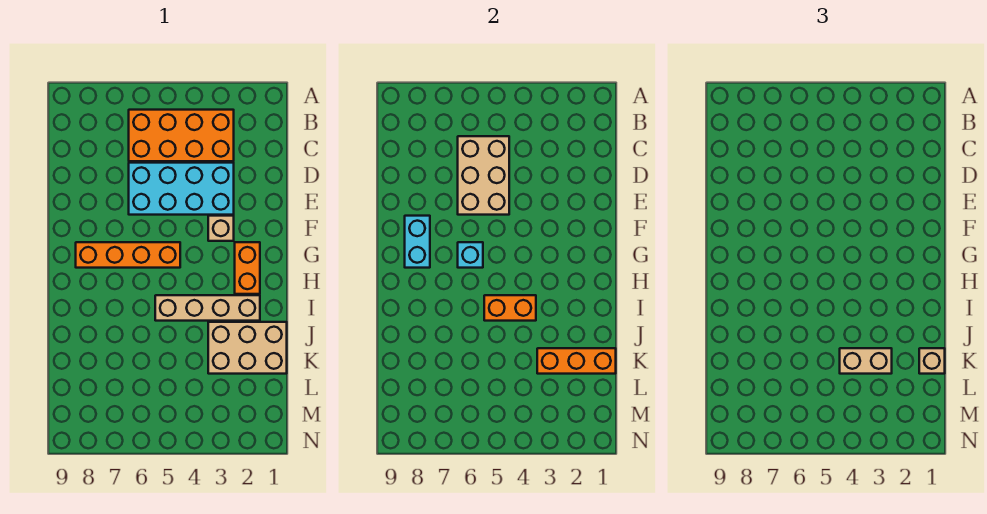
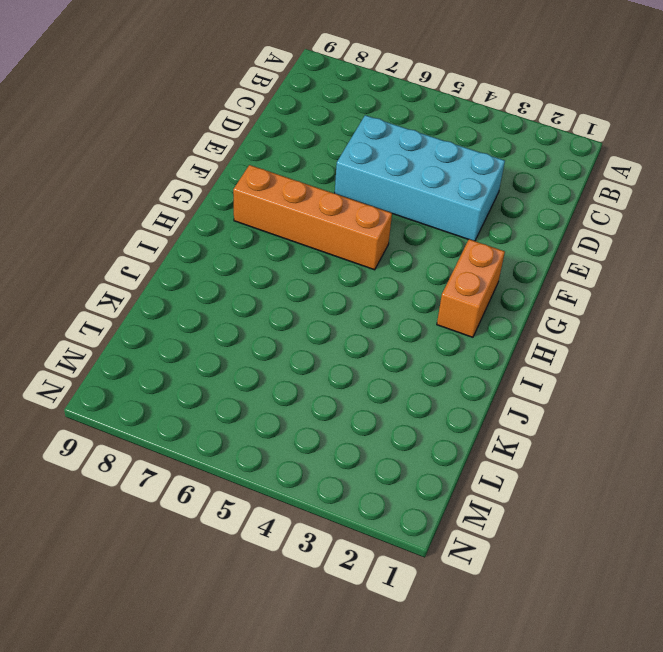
none -> orange 2x4 brick [129,110,234,161]
none -> tan 1x1 brick [208,216,234,241]
none -> tan 1x4 brick [155,295,260,321]

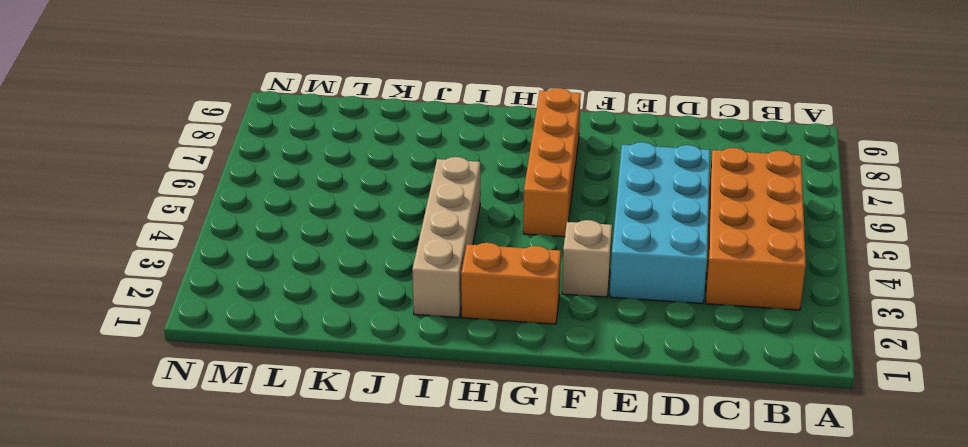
none -> tan 2x3 brick [208,322,287,374]
none -> tan 2x3 brick [458,136,509,215]
none -> cyan 1x2 brick [405,216,430,268]

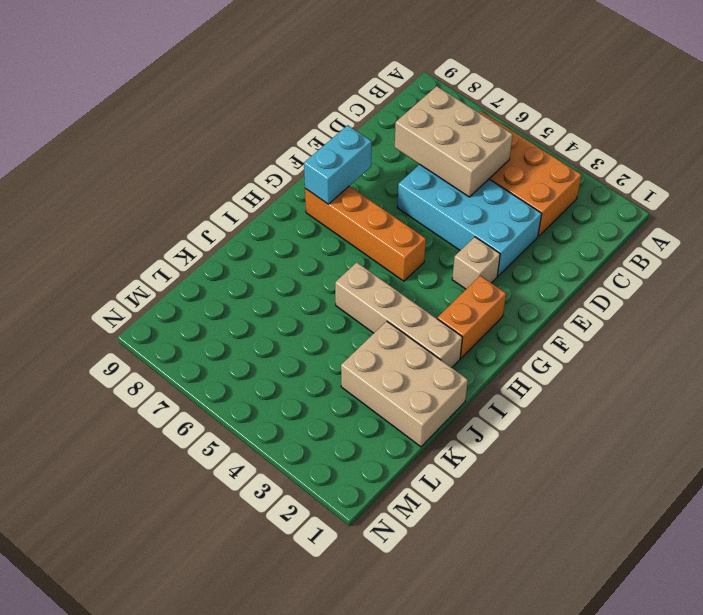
tan 2x3 brick [395,86,513,197] -> tan 2x3 brick turned to [458,136,509,215]
none -> cyan 1x1 brick [458,242,483,268]
none -> orange 1x2 brick [484,295,536,321]
none -> orange 1x3 brick [537,348,616,374]

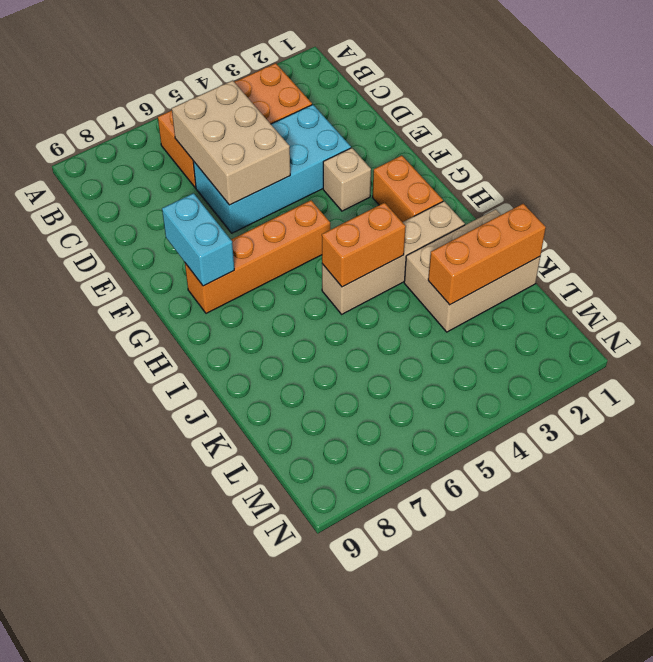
none -> cyan 1x1 brick [458,242,483,268]
none -> tan 1x1 brick [919,348,945,374]
none -> tan 1x2 brick [840,348,892,374]

